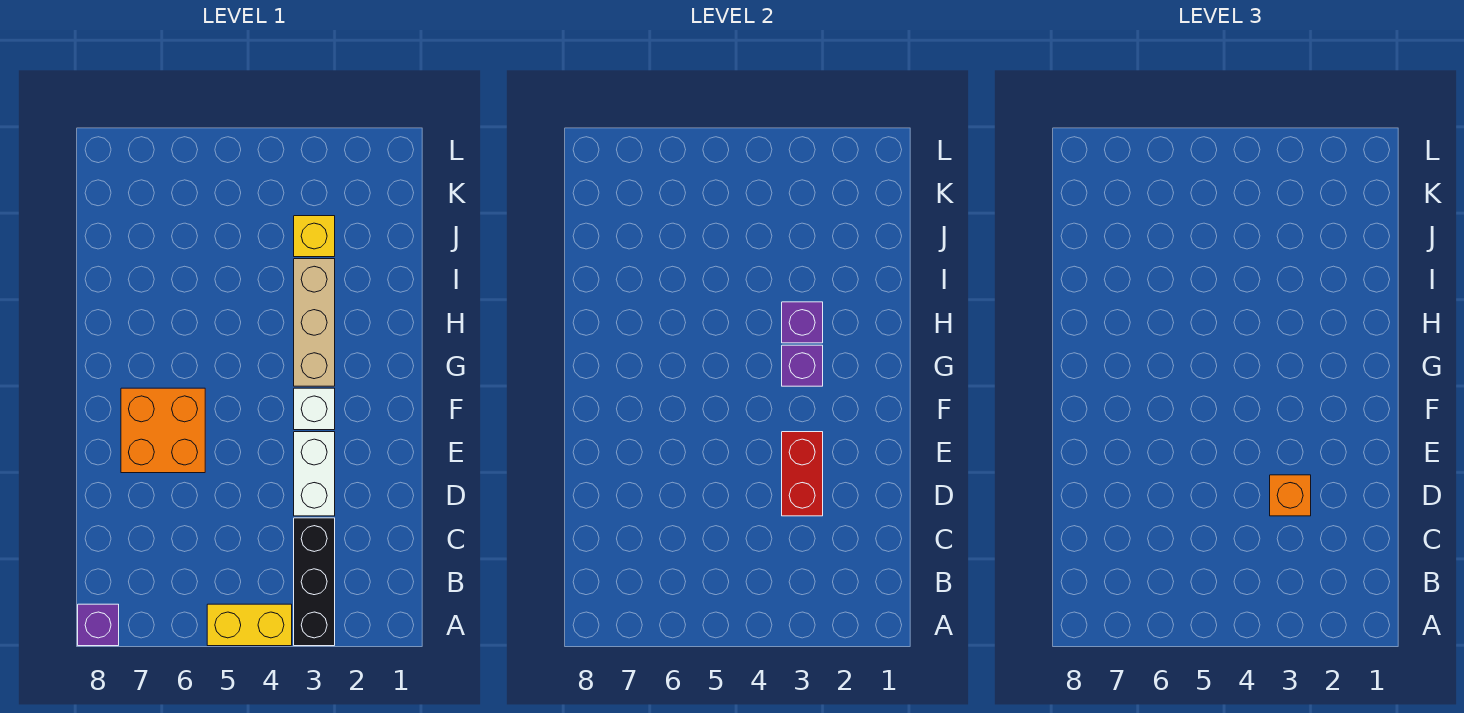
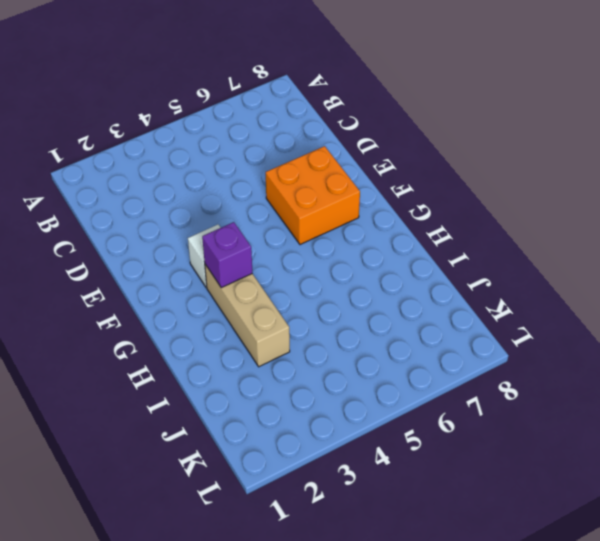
none -> black 1x3 brick [294,518,335,646]
none -> yellow 1x2 brick [207,604,292,646]
none -> purple 1x1 brick [78,604,119,646]

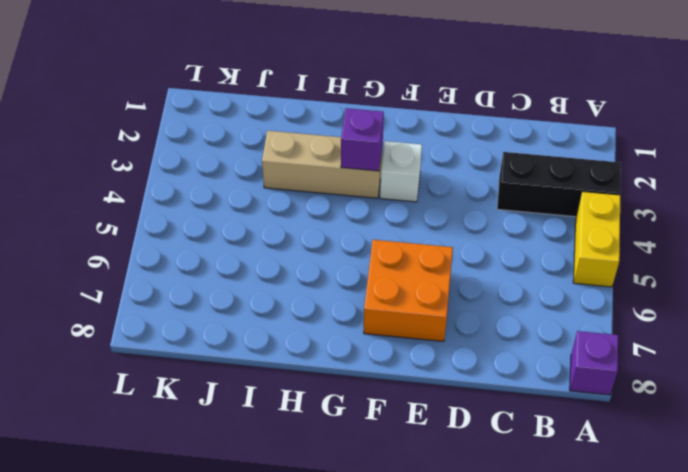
none -> white 1x2 brick [294,432,335,516]
none -> yellow 1x1 brick [294,216,335,257]
none -> red 1x2 brick [782,432,823,516]

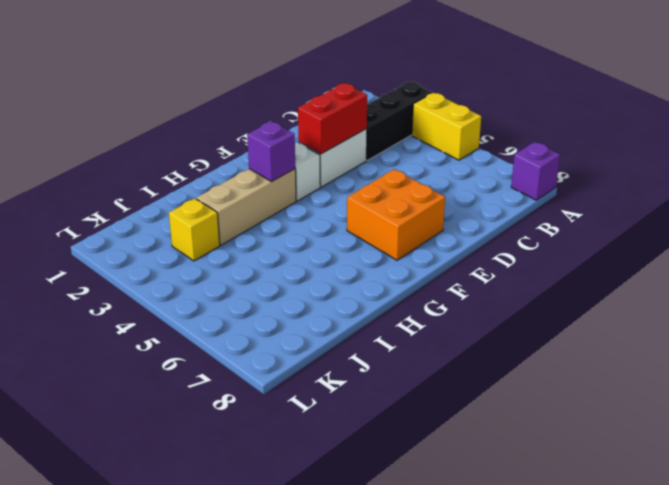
none -> purple 1x1 brick [782,302,823,343]
none -> orange 1x1 brick [1270,475,1311,516]

